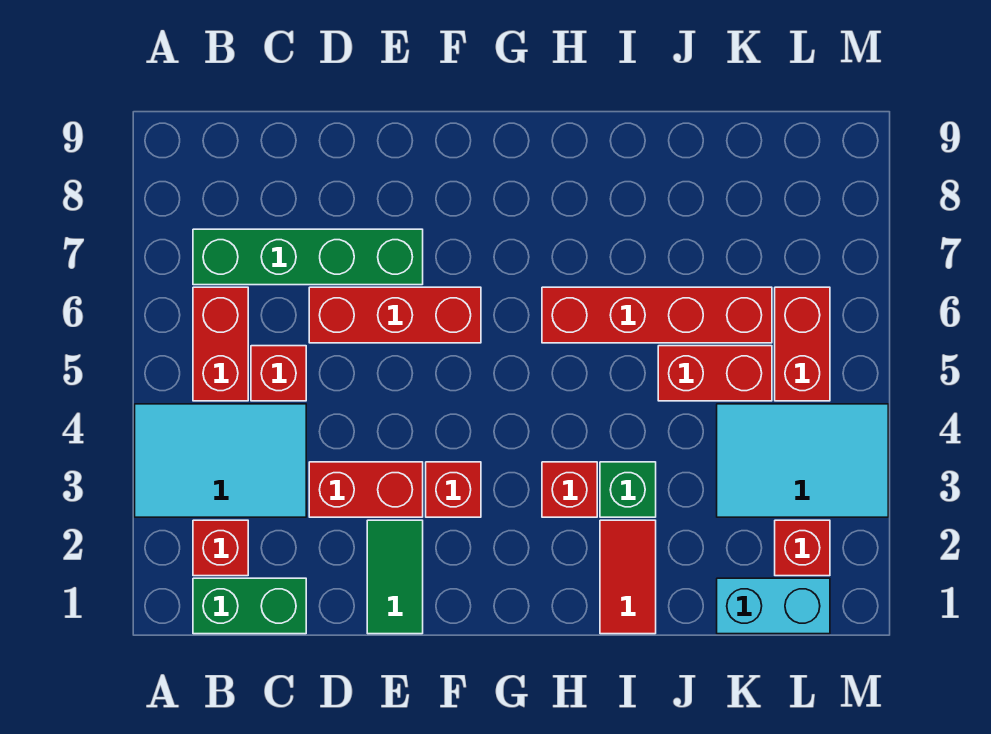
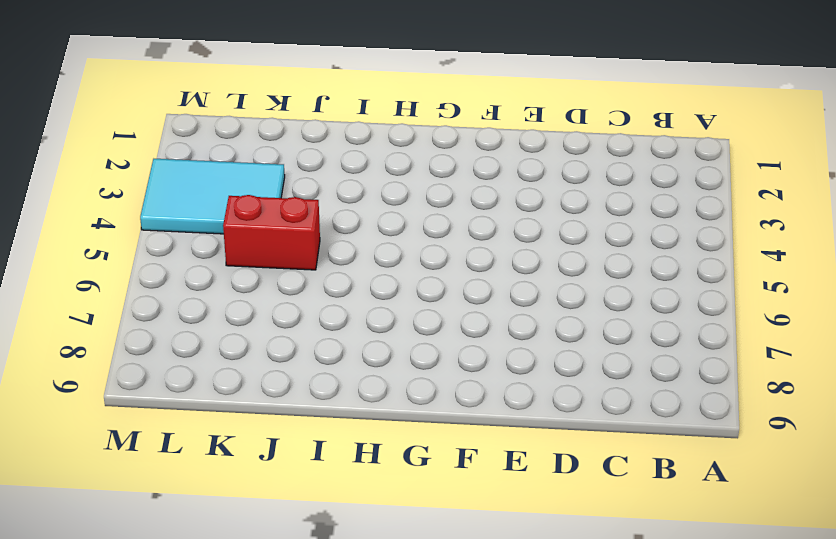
none -> cyan 2x3 tile [135,404,306,517]
none -> green 1x2 brick [193,578,306,634]
none -> red 1x1 brick [193,520,248,576]

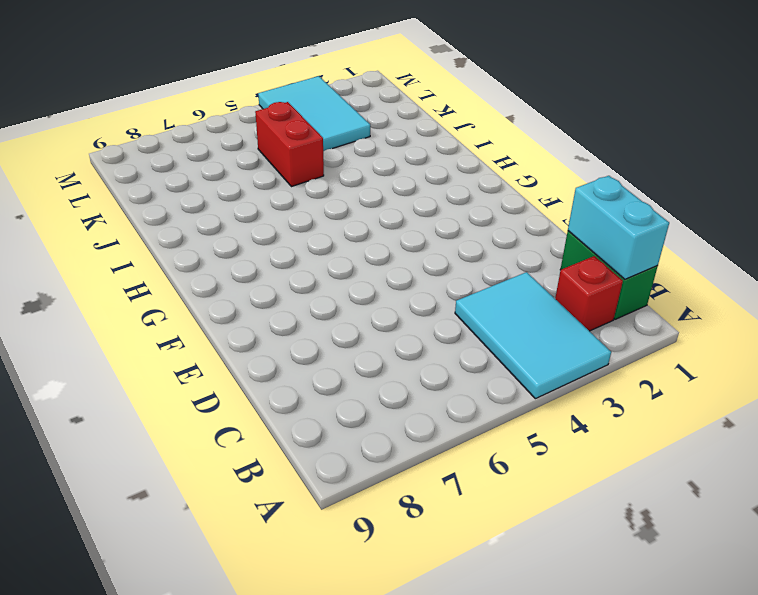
cyan 1x2 brick [568,176,669,279] -> cyan 1x2 brick moved to [717,578,830,634]
none -> red 1x2 brick [193,287,248,401]
none -> green 1x4 brick [193,229,423,285]
none -> red 1x1 brick [251,346,306,401]

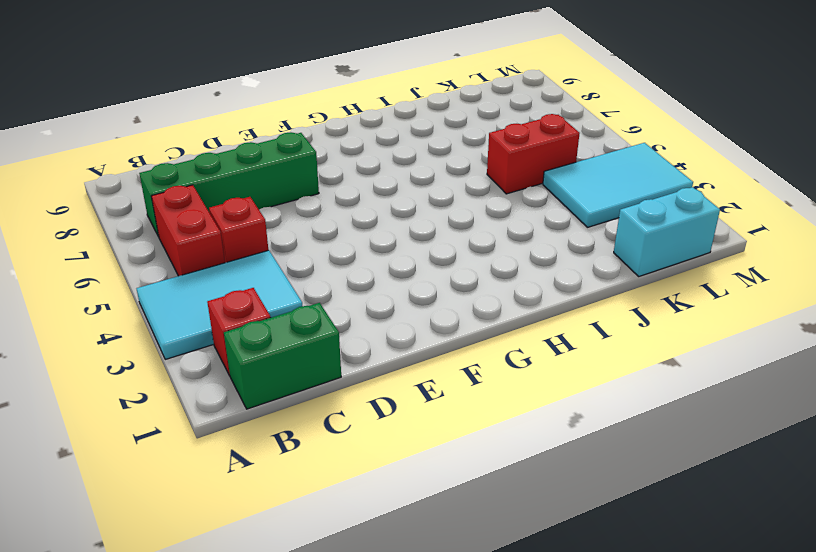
none -> red 1x2 brick [309,462,423,517]
none -> red 1x3 brick [309,287,481,343]
none -> green 1x2 tile [367,520,423,634]

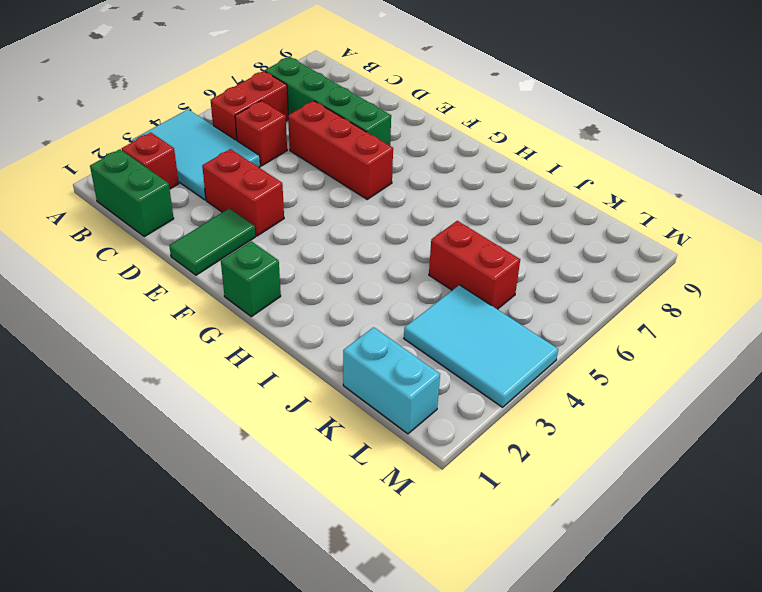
green 1x1 brick [221,241,281,317] -> green 1x1 brick moved to [600,462,656,517]
none -> red 1x1 brick [426,462,481,517]
none -> red 1x1 brick [542,462,597,517]
none -> red 1x4 brick [542,287,772,343]

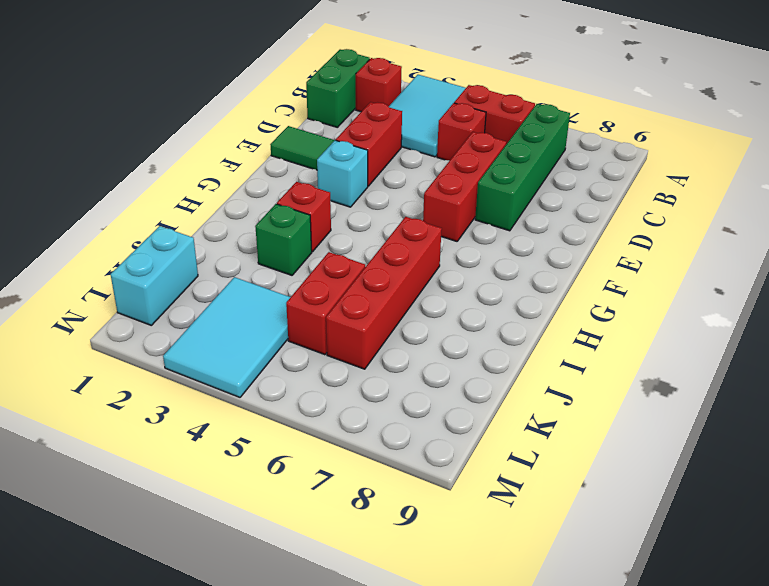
cyan 1x1 brick [317,140,368,207] -> red 1x1 brick [426,462,481,517]
none -> red 1x2 tile [600,520,656,634]
none -> red 1x1 brick [775,520,830,576]
none -> red 1x2 brick [775,287,830,401]

